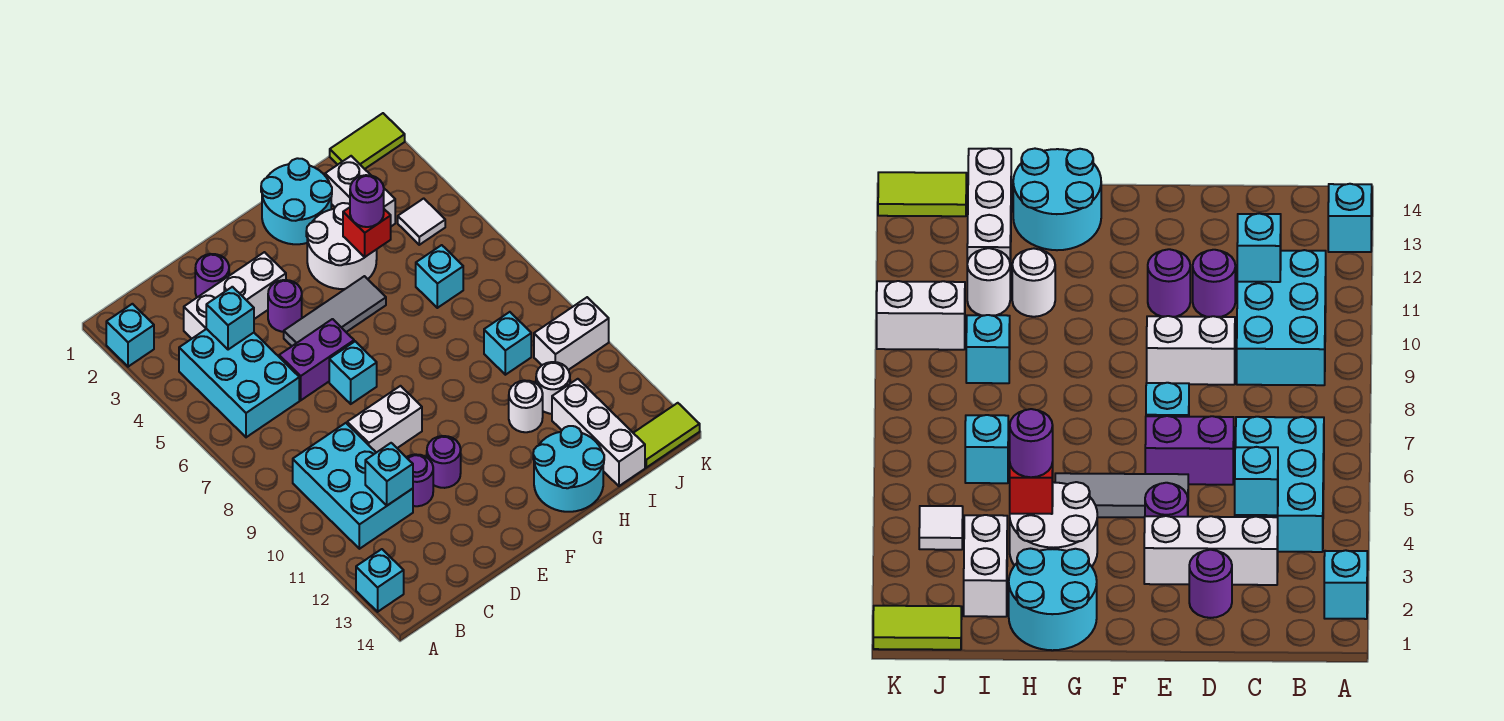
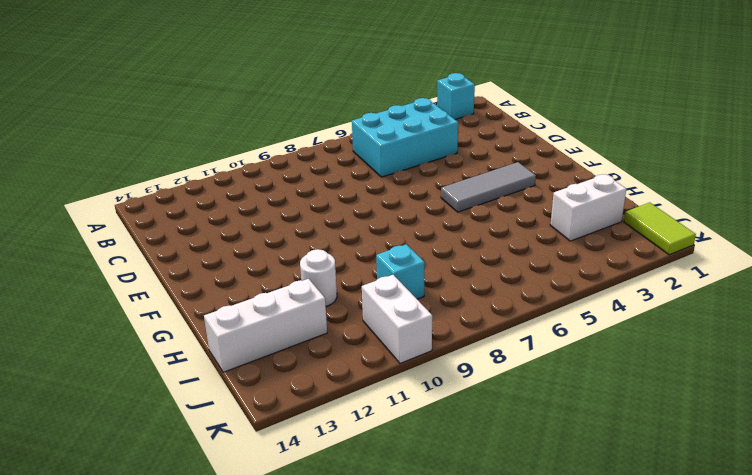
grey 1x3 tile [441,162,536,212] -> grey 1x3 tile turned to [284,276,386,346]
none -> cyan 1x1 brick [356,549,404,612]
none -> cyan 2x3 brick [293,423,413,549]
none -> white 1x3 brick [184,252,286,339]
none -> purple 1x1 round brick [195,254,229,297]

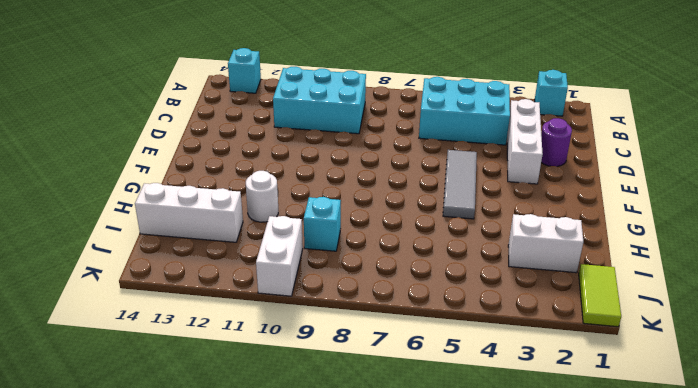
none -> purple 1x2 brick [279,319,354,400]
none -> white 1x2 brick [347,386,422,453]
none -> purple 1x1 round brick [406,454,433,506]
none -> purple 1x1 round brick [268,280,302,332]

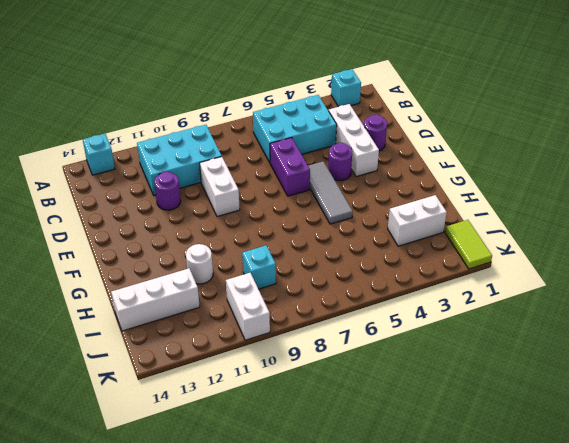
none -> cyan 1x1 brick [329,341,377,404]
none -> purple 1x1 round brick [427,436,461,488]
none -> cyan 2x2 round brick [261,158,332,244]
none -> white 2x2 round brick [306,203,377,289]

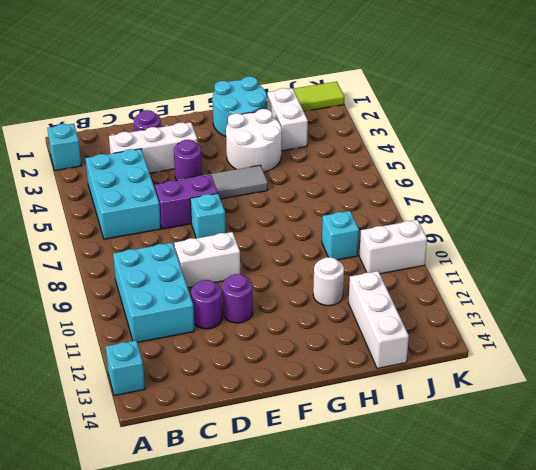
none -> cyan 2x2 round brick [533,426,604,512]
none -> cyan 1x1 brick [416,245,463,308]
none -> white 1x1 round brick [536,362,570,414]
none -> white 1x1 tile [398,198,445,245]

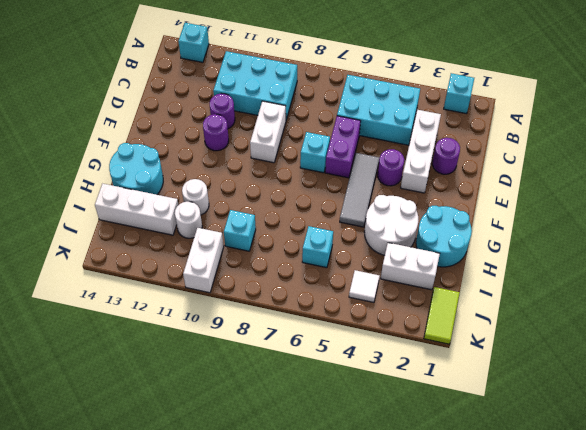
none -> lime 1x2 tile [634,403,700,468]
none -> cyan 1x1 brick [206,287,254,350]
none -> cyan 1x1 brick [365,443,413,506]
none -> red 1x1 brick [343,207,391,257]

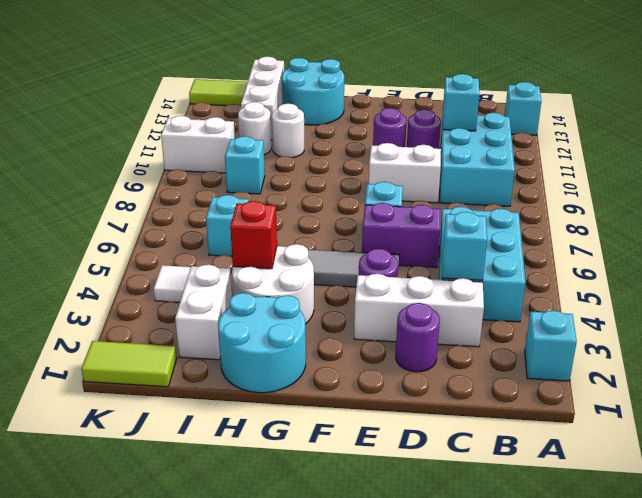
none -> purple 1x1 round brick [350,175,384,227]

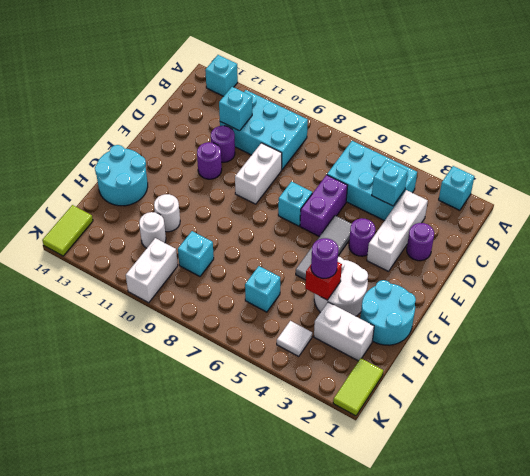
none -> white 1x3 brick [552,379,645,486]

